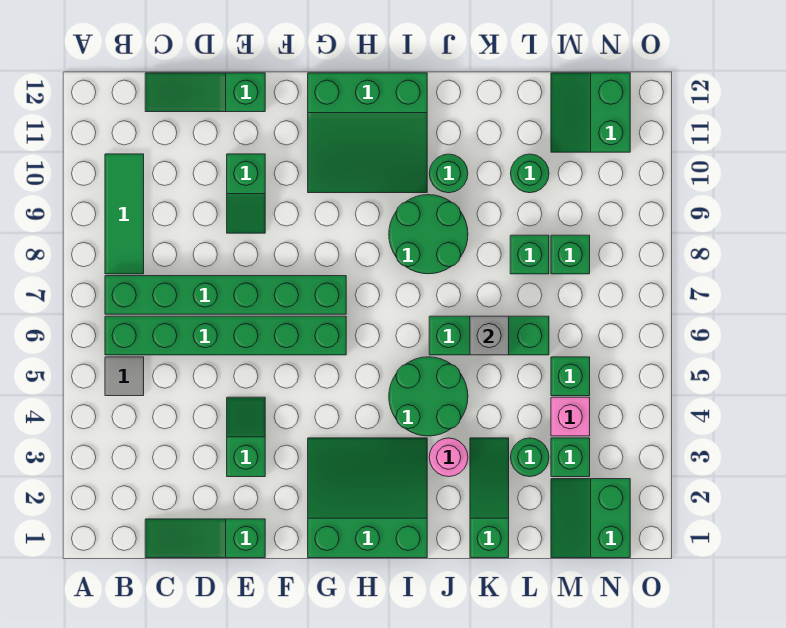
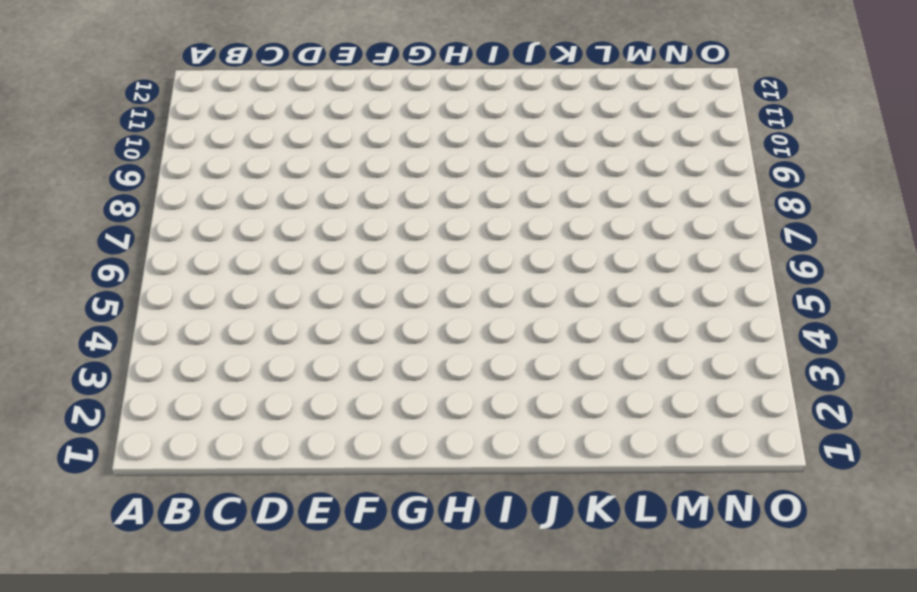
none -> grey 1x1 tile [105,357,144,396]
none -> green 1x6 brick [105,316,346,355]
none -> green 1x6 brick [105,276,346,314]

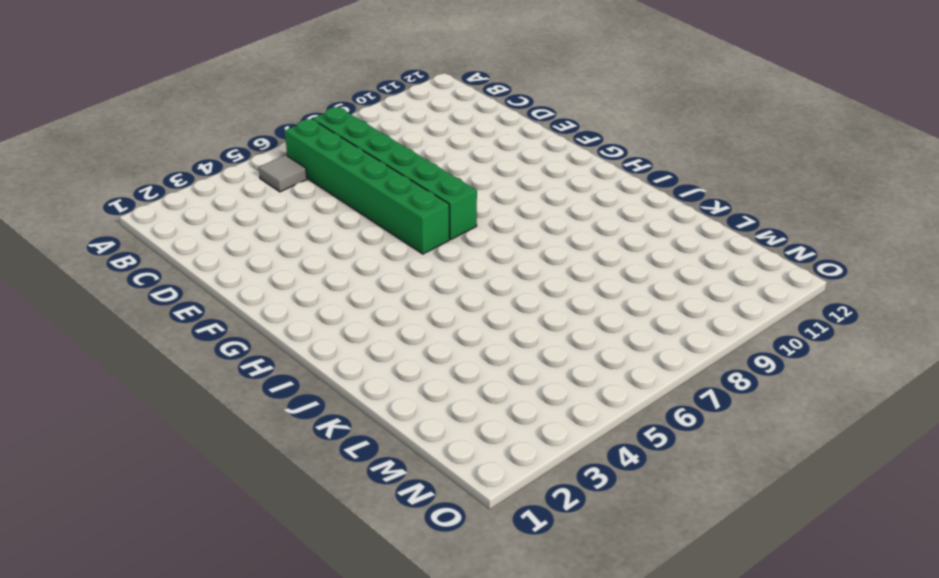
none -> green 1x3 tile [105,154,144,274]
none -> green 1x3 slope [145,519,265,558]
none -> green 1x3 slope [145,73,265,112]

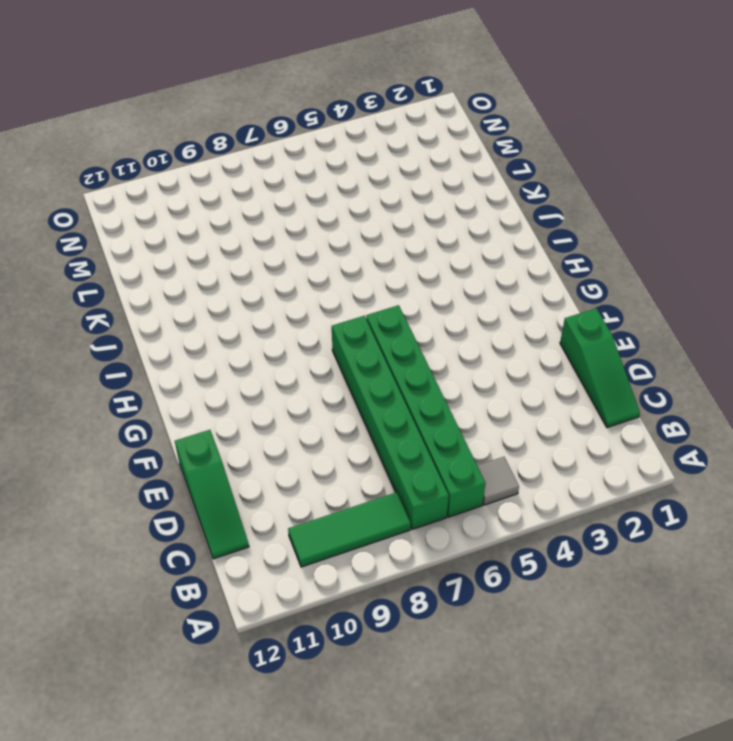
none -> green 1x2 slope [227,397,265,477]
none -> green 1x2 slope [227,154,265,233]
none -> green 3x3 slope [308,438,427,558]

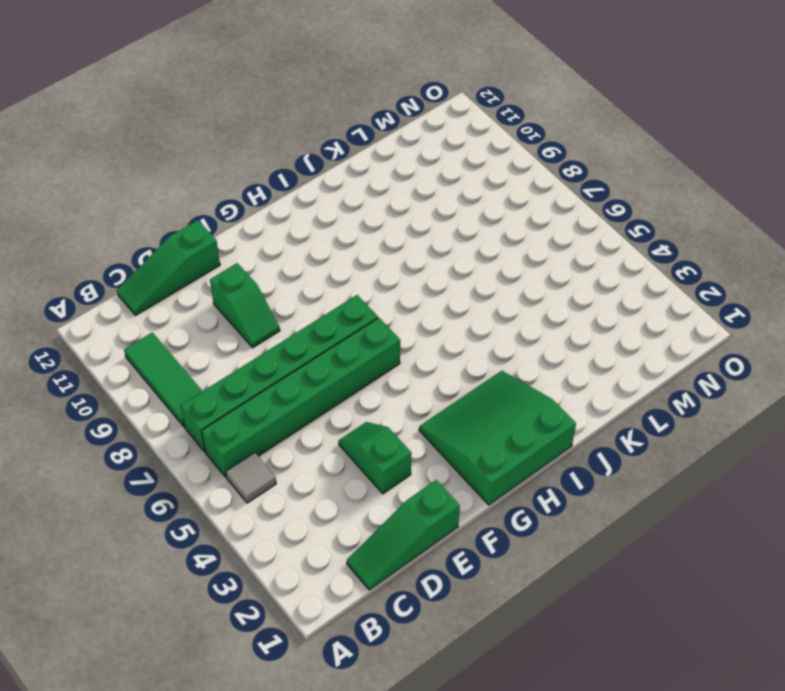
none -> green 3x3 slope [308,73,427,193]
none -> green 2x2 round brick [389,357,468,436]
none -> green 2x2 round brick [389,195,468,274]

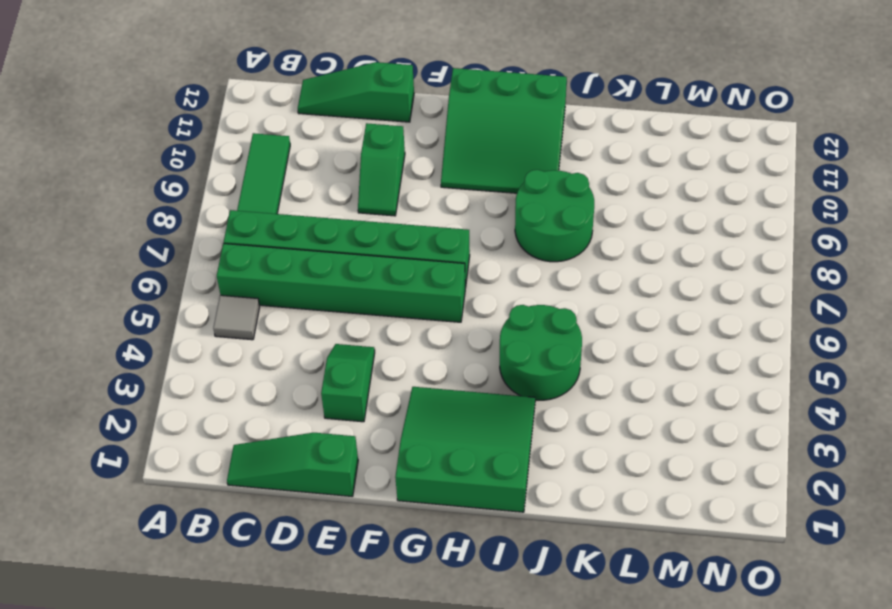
none -> pink 1x1 round brick [429,438,468,477]
none -> green 1x3 brick [429,316,549,355]
none -> green 1x1 round brick [429,154,468,193]

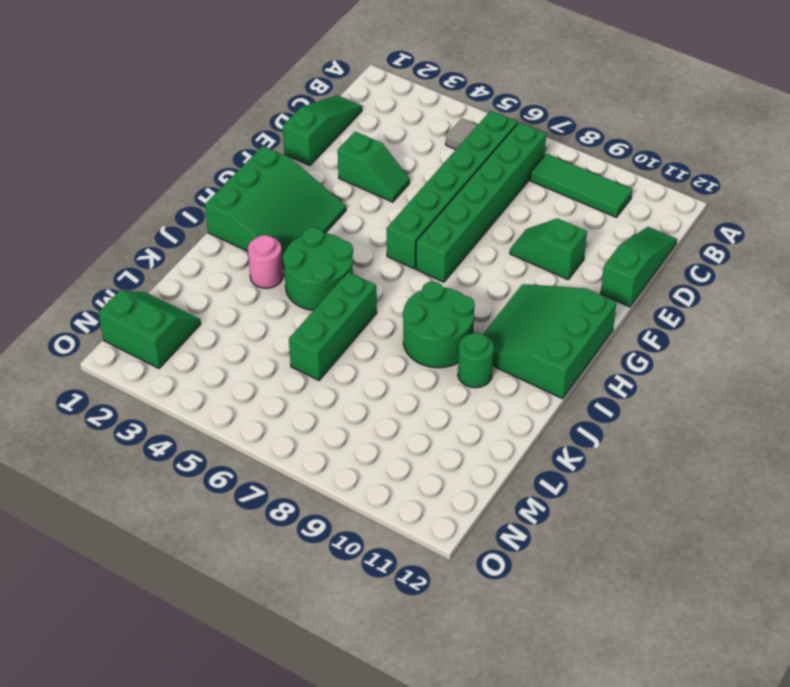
none -> green 1x3 slope [470,438,509,558]
none -> green 1x1 round brick [510,438,549,477]
none -> green 1x1 brick [510,235,549,274]

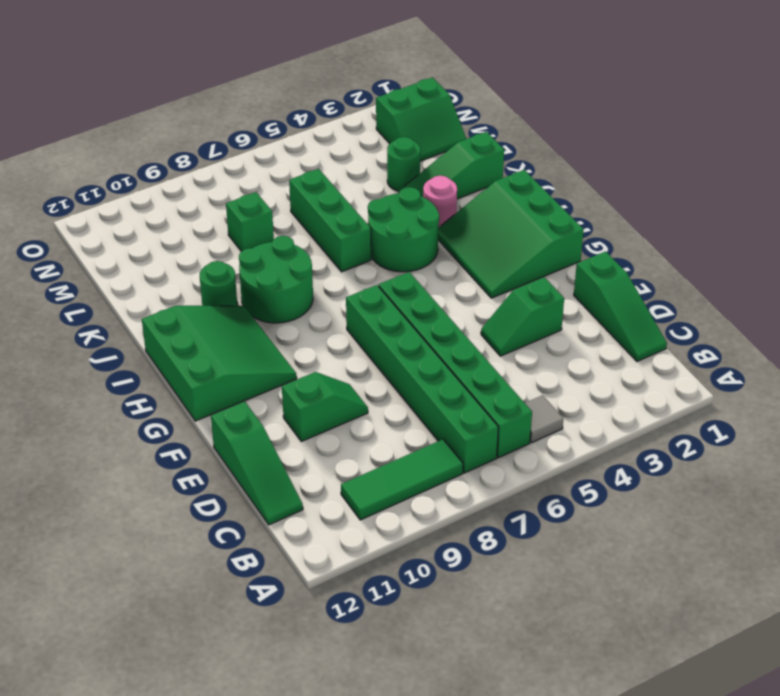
none -> green 1x1 round brick [511,154,549,193]
none -> green 1x1 brick [551,438,590,477]
none -> pink 1x1 brick [551,397,590,436]

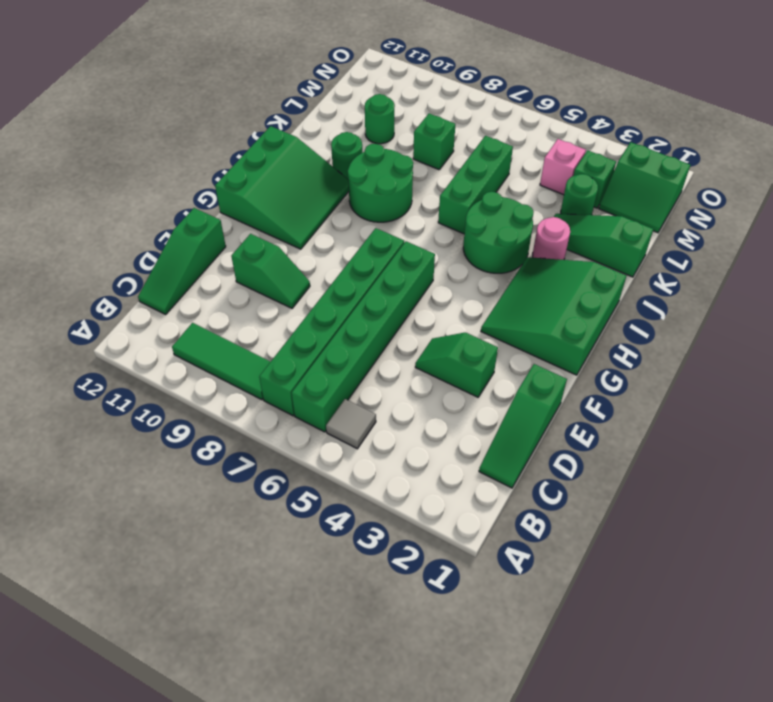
none -> green 1x1 brick [551,357,590,396]
none -> green 1x1 brick [551,235,590,274]
none -> green 2x2 slope [551,73,630,152]

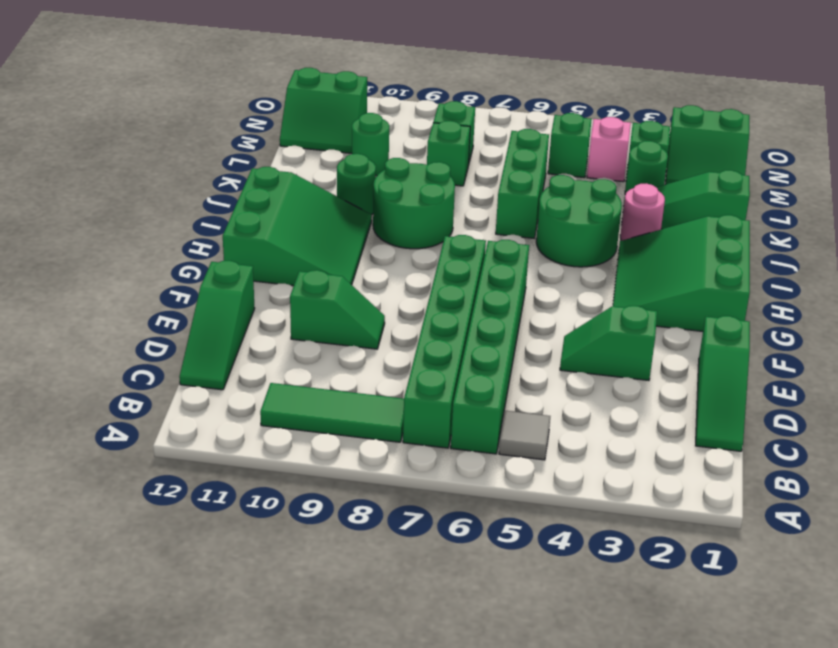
none -> grey 1x1 brick [470,316,509,355]

